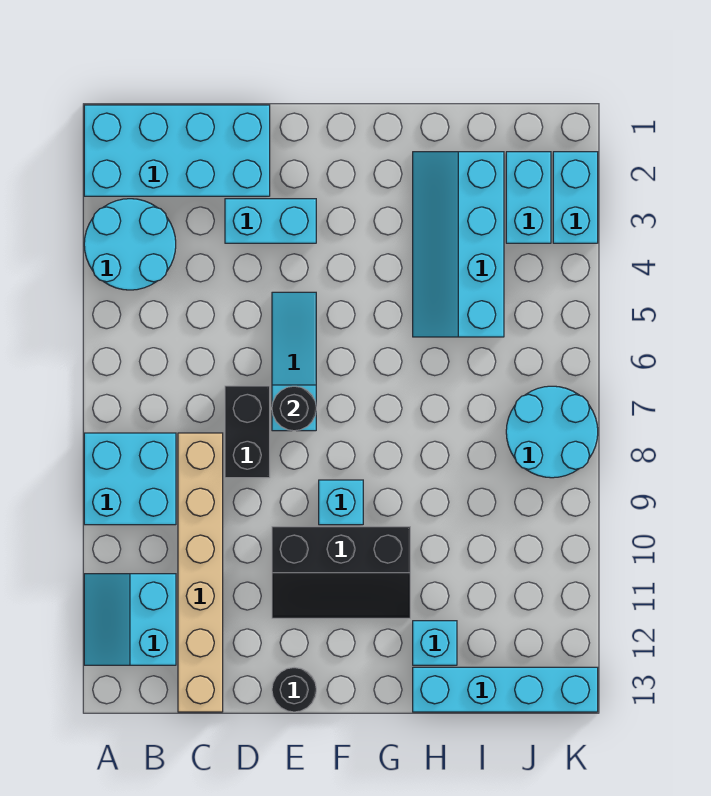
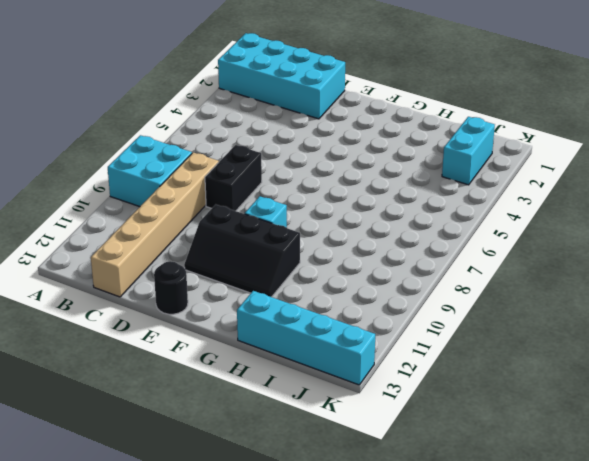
none -> cyan 2x2 round brick [84,199,176,290]
none -> cyan 2x2 slope [84,574,176,665]
none -> cyan 1x2 brick [225,199,316,243]

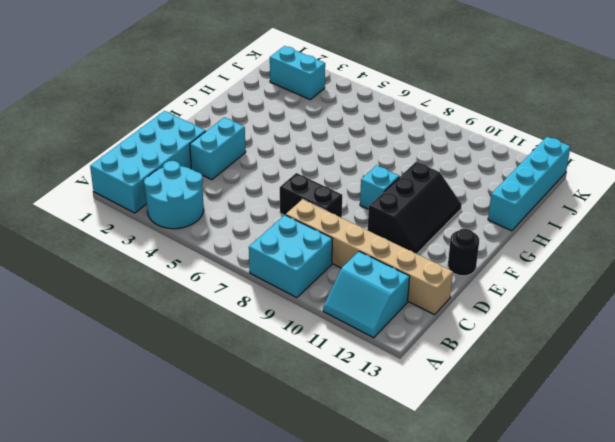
none -> cyan 1x3 slope [272,292,316,431]
none -> cyan 2x4 slope [413,152,504,337]
none -> cyan 1x1 brick [413,621,457,665]

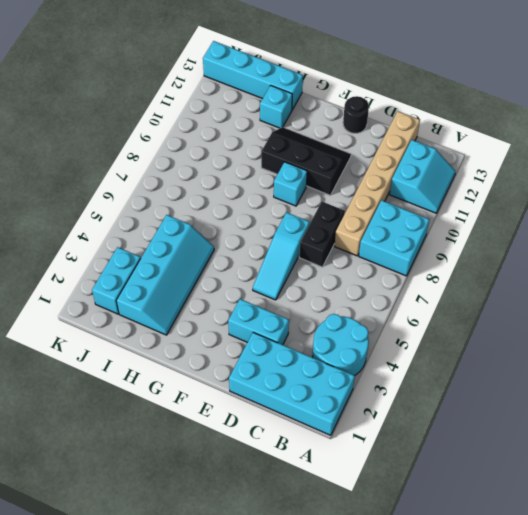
none -> cyan 2x2 round brick [506,386,598,478]
none -> cyan 1x2 brick [553,152,598,243]
none -> black 1x1 round brick [272,386,316,431]

